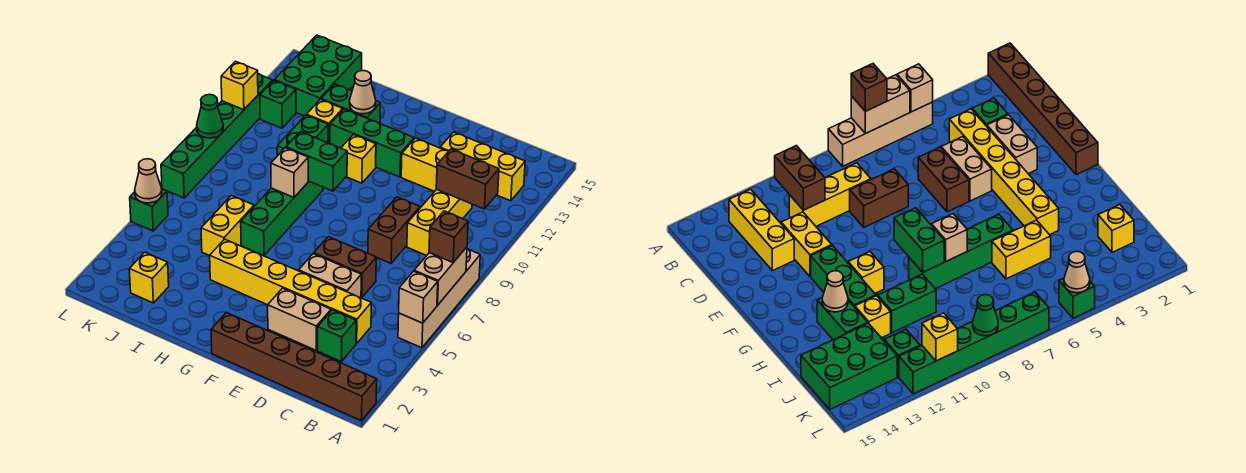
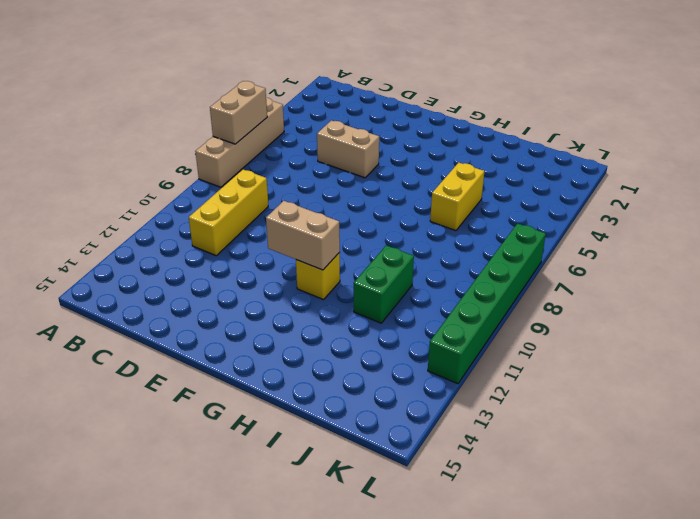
tan 1x2 brick [266,201,340,270] -> tan 1x2 brick moved to [268,288,331,350]
none -> brown 1x6 brick [211,313,377,421]
none -> yellow 1x3 brick [440,132,525,201]
none -> green 1x1 brick [318,310,356,361]
none -> yellow 1x6 brick [210,239,371,344]

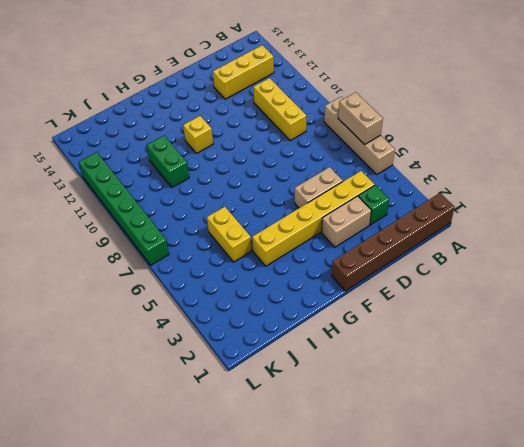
none -> brown 1x2 brick [314,237,376,298]
none -> brown 1x2 brick [368,197,420,263]
none -> yellow 1x2 brick [401,138,449,191]
none -> green 1x3 brick [330,109,414,177]

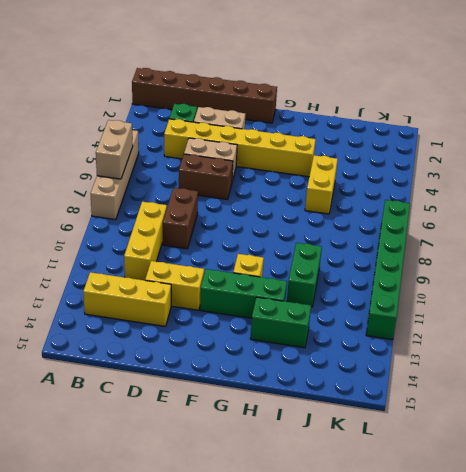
none -> green 1x4 brick [241,181,323,256]
none -> yellow 1x1 brick [307,100,343,144]
none -> yellow 1x1 brick [129,252,169,303]
none -> green 2x3 brick [274,35,362,116]

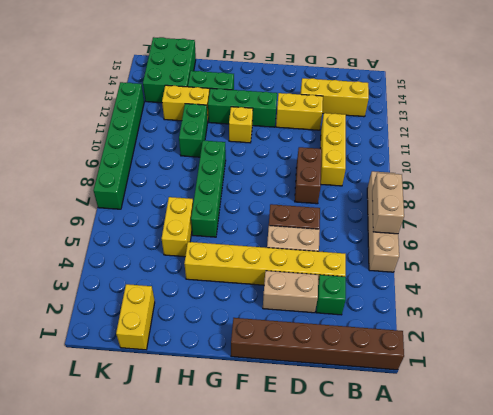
yellow 1x2 brick [162,85,209,122] -> yellow 1x1 brick [307,100,343,144]
yellow 1x2 brick [116,284,155,350] -> yellow 1x1 brick [129,252,169,303]
none -> green 1x1 brick [260,81,296,128]
none -> green 1x1 brick [130,189,168,231]
none -> tan 1x1 brick [399,271,438,323]
none -> brown 1x2 brick [436,149,499,209]

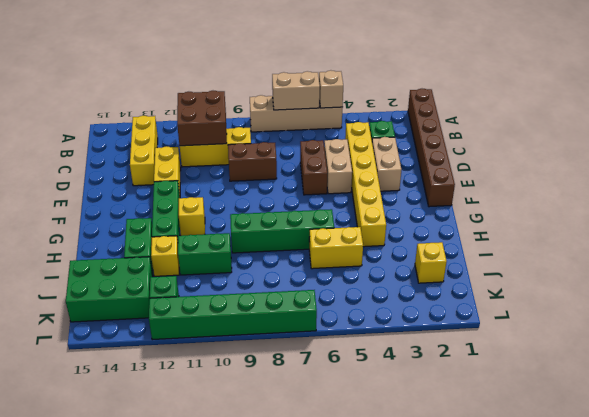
brown 2x2 brick [177,91,227,146] -> brown 1x2 brick [436,149,499,209]
none -> green 1x1 brick [130,189,168,231]
none -> green 1x2 brick [286,132,347,191]
none -> tan 1x1 brick [271,148,308,197]
none -> tan 1x1 cone [350,71,376,114]

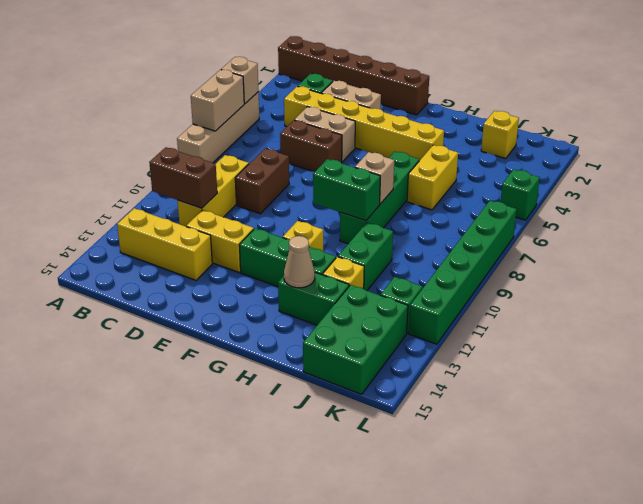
none -> tan 1x1 cone [135,159,162,203]
none -> green 1x1 cone [197,94,223,138]
none -> yellow 1x1 brick [221,61,258,110]
none -> brown 1x1 brick [429,211,468,262]

